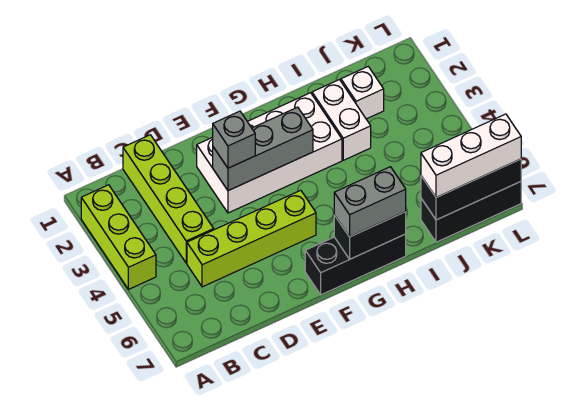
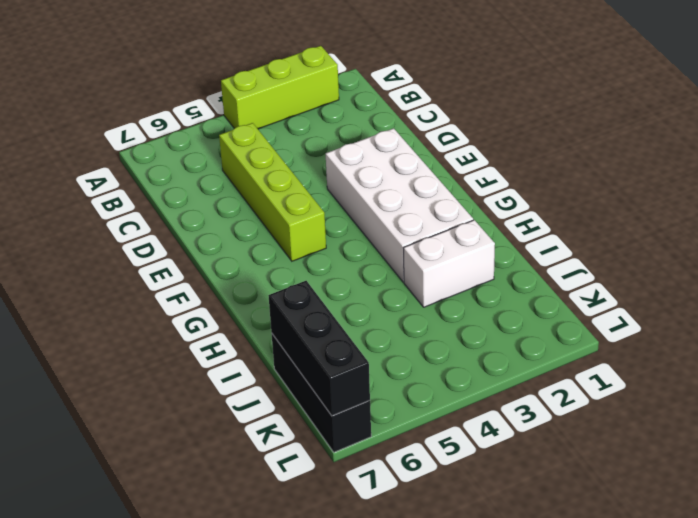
none -> lime 1x4 brick [123,135,214,263]
none -> black 1x3 brick [305,234,406,295]
none -> white 1x1 brick [341,67,384,119]

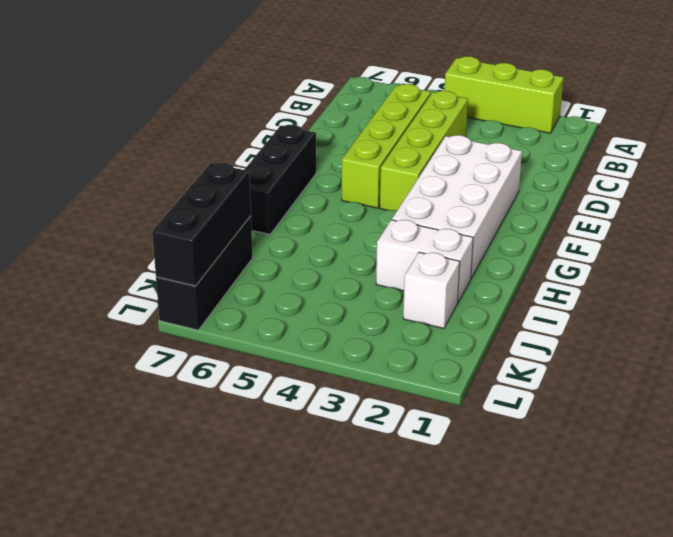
lime 1x4 brick [380,91,468,211] -> lime 1x4 brick turned to [123,135,214,263]
none -> grey 1x3 brick [213,107,313,191]
none -> black 1x2 brick [334,212,406,259]
none -> grey 1x1 brick [213,111,255,168]

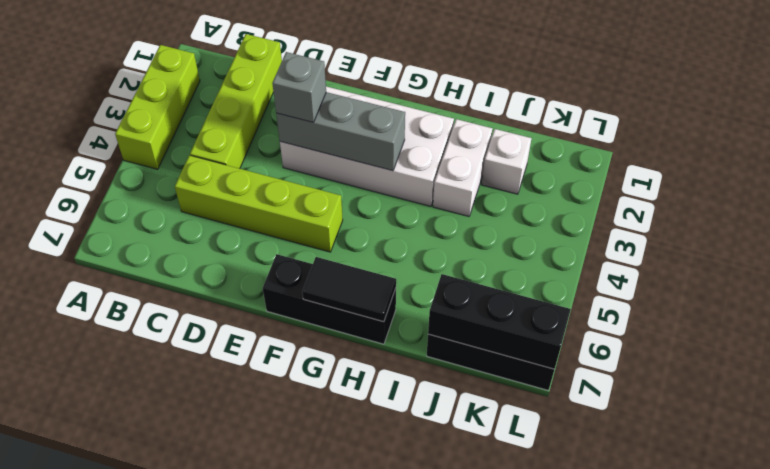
black 1x2 tile [302,257,396,322] -> black 1x2 brick [334,212,406,259]
none -> grey 1x2 brick [334,167,406,237]
none -> white 1x3 brick [421,114,521,197]

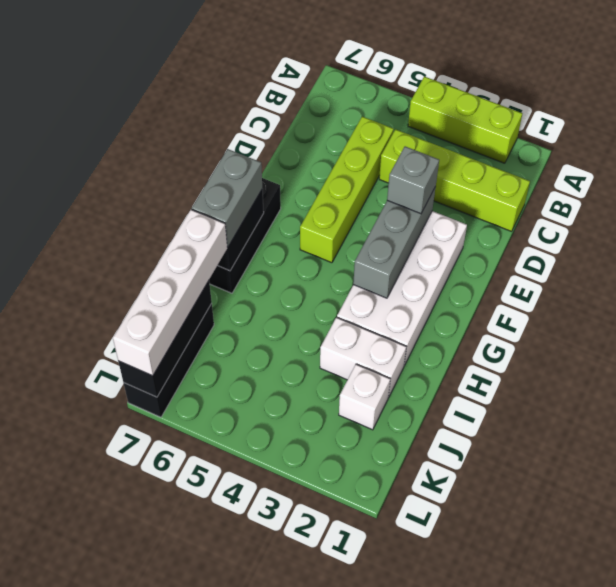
white 1x4 brick [113,210,227,376] -> white 1x3 brick [421,114,521,197]

